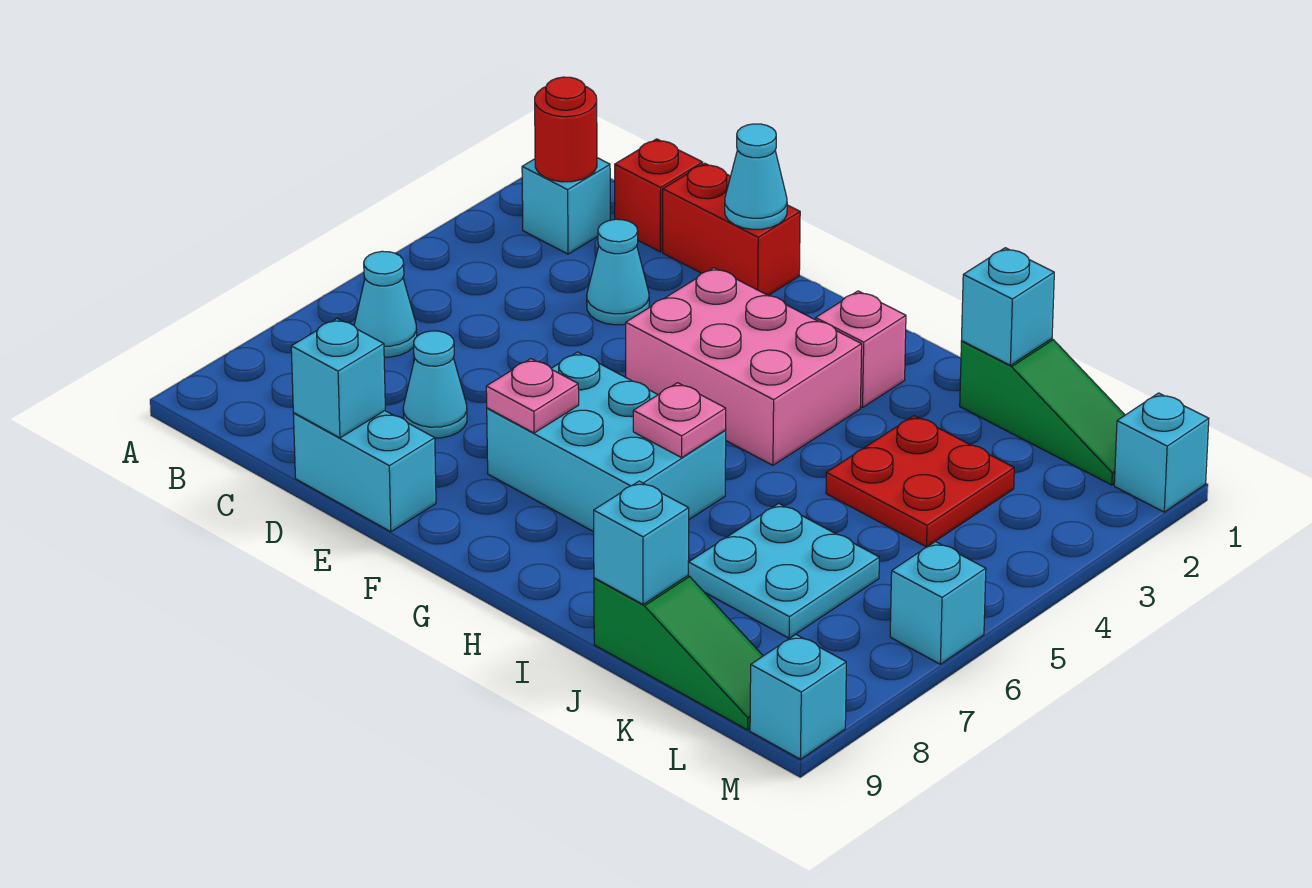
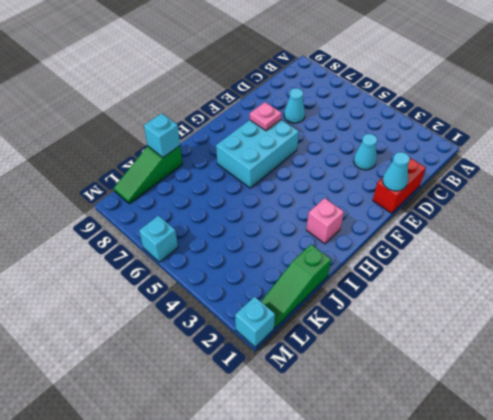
none -> cyan 1x1 brick [522,158,610,254]
none -> cyan 1x1 cone [354,251,417,357]
none -> red 1x1 brick [615,139,703,252]

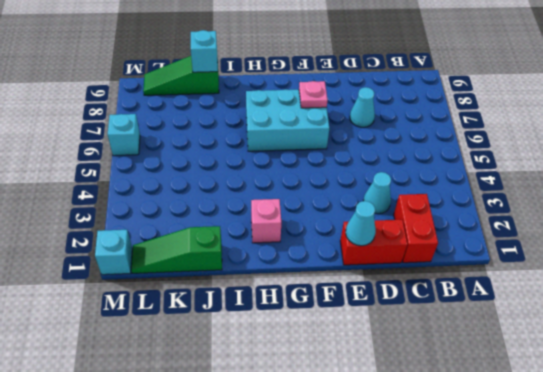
red 1x2 brick [394,194,438,263] -> red 1x1 brick [615,139,703,252]
none -> cyan 1x1 brick [522,158,610,254]
none -> cyan 1x1 cone [354,251,417,357]
none -> cyan 1x2 brick [293,411,436,532]

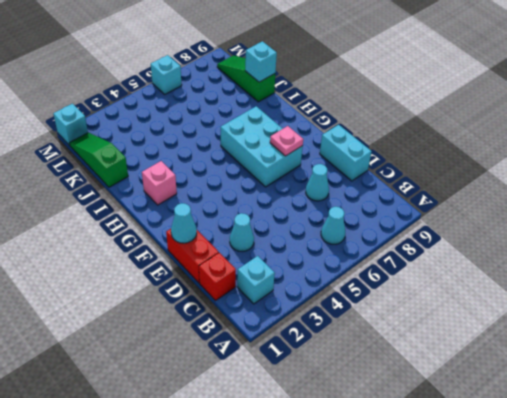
none -> pink 2x3 brick [626,268,862,465]
none -> red 2x2 plate [826,416,1014,547]
none -> cyan 2x2 plate [688,503,879,638]

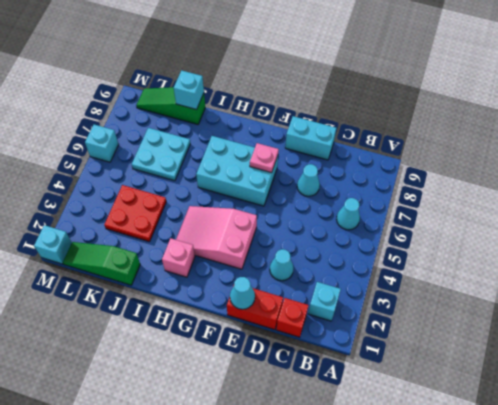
pink 2x3 slope [176,206,257,269] -> pink 2x3 brick [626,268,862,465]
none -> cyan 1x1 brick [750,634,846,759]
none -> red 1x1 round brick [535,77,597,182]
none -> cyan 1x1 brick [291,319,385,438]

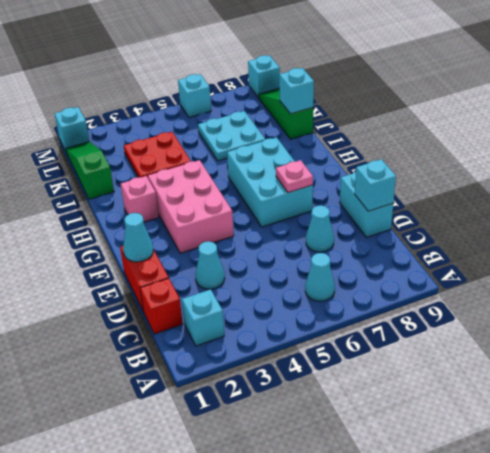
none -> red 1x1 round brick [535,77,597,182]
none -> pink 1x1 plate [633,383,726,458]
none -> cyan 1x1 brick [962,248,1054,365]

